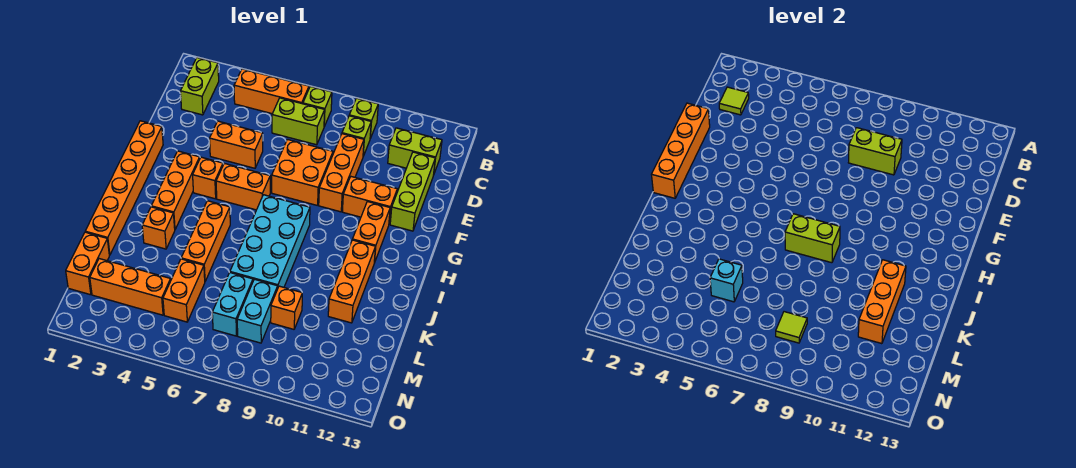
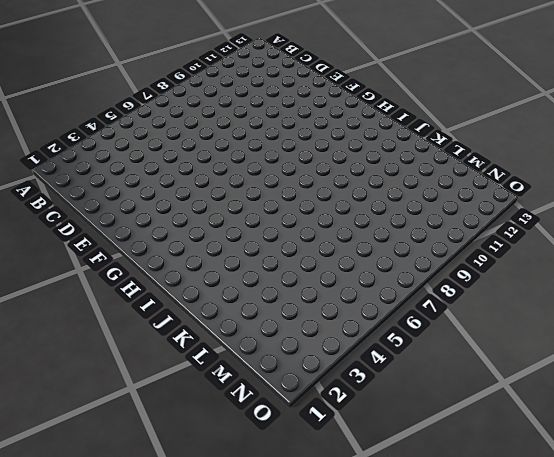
none -> lime 1x2 brick [181,58,219,115]
none -> orange 1x3 brick [234,69,309,114]
none -> lime 1x1 brick [303,86,332,126]
none -> lime 1x1 brick [349,98,378,138]

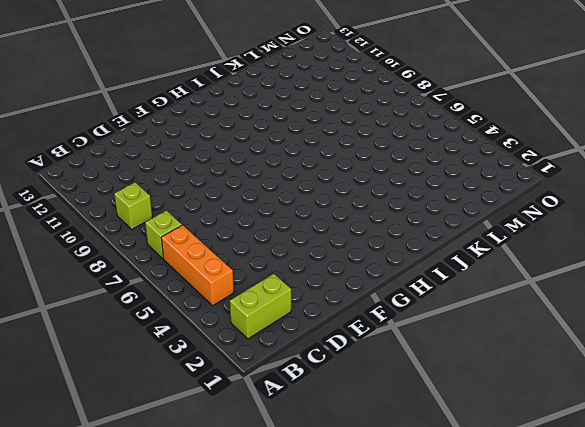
none -> lime 1x2 brick [272,98,325,145]
none -> lime 1x1 brick [342,116,371,156]
none -> lime 1x2 brick [388,128,442,173]
none -> orange 1x3 brick [319,134,364,212]

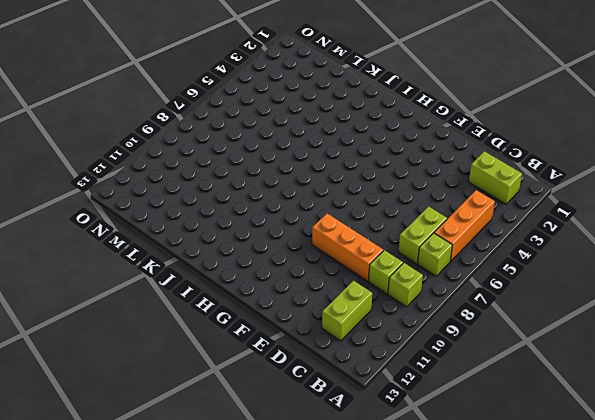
none -> lime 1x3 brick [390,152,435,231]
none -> orange 1x2 brick [210,121,263,168]
none -> orange 2x2 brick [272,139,333,205]
none -> orange 1x6 brick [85,121,163,255]

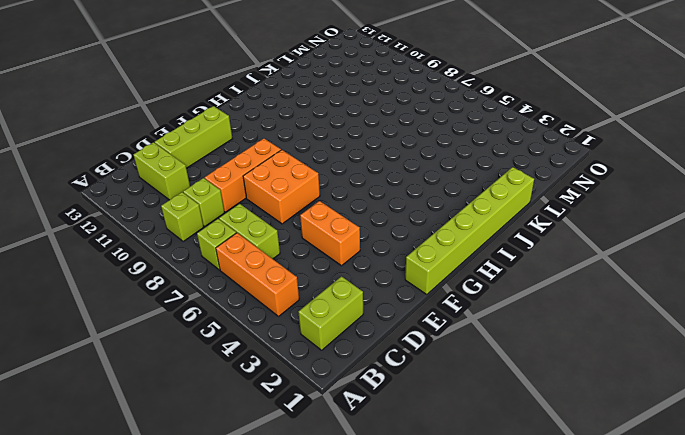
lime 1x6 brick [405,167,534,295] -> orange 1x6 brick [85,121,163,255]
none -> orange 1x2 brick [342,177,397,224]
none -> orange 1x3 brick [151,151,200,229]
none -> orange 1x1 brick [193,157,223,199]
none -> orange 1x2 brick [216,163,270,210]

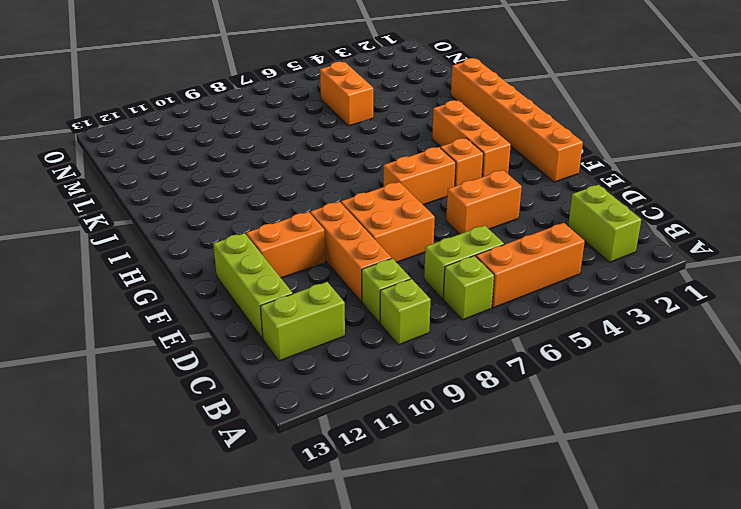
none -> orange 1x2 brick [352,202,390,263]
none -> cyan 2x4 brick [230,195,310,287]
none -> orange 1x3 brick [181,201,230,281]
none -> orange 1x3 brick [328,240,375,323]

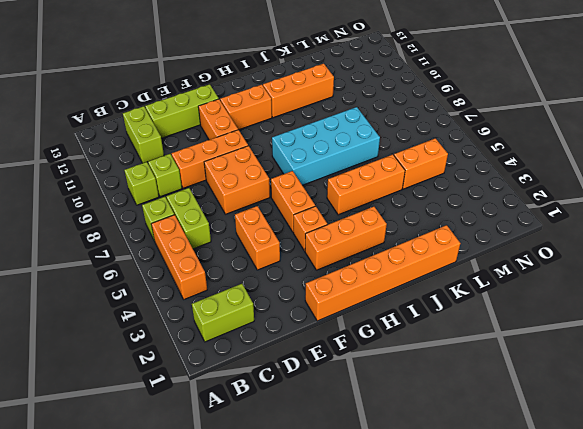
none -> orange 1x1 brick [142,207,175,249]
none -> orange 1x2 brick [66,232,109,295]
none -> cyan 1x2 brick [212,273,253,336]
none -> cyan 1x2 brick [237,279,278,343]

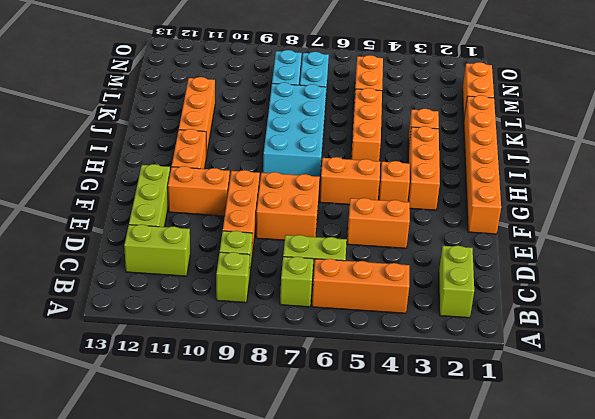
none -> orange 1x1 brick [271,286,302,329]
none -> orange 1x3 brick [90,259,171,315]
none -> lime 1x1 tile [719,87,749,115]
none -> lime 1x2 brick [848,128,902,175]

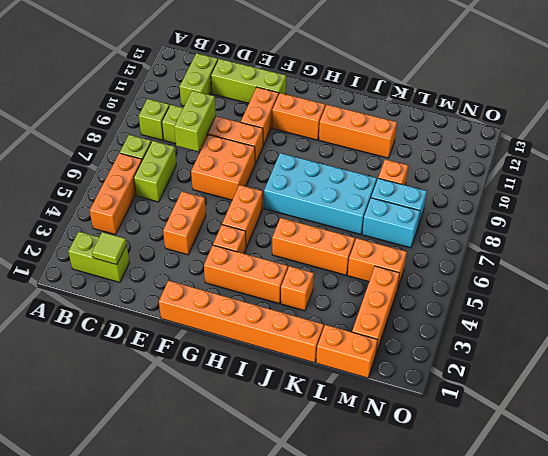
none -> orange 1x4 brick [651,103,710,198]
none -> lime 1x2 brick [785,214,840,263]
none -> orange 1x3 brick [858,260,906,344]
none -> cyan 1x1 brick [710,259,743,302]

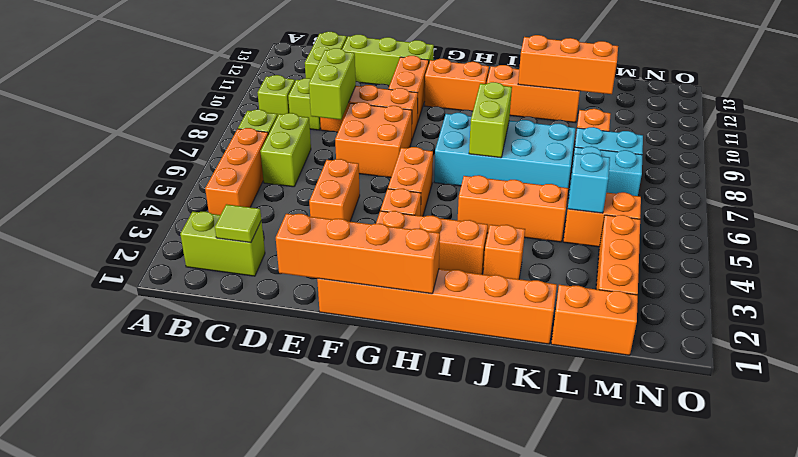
none -> lime 1x1 tile [776,312,807,343]

